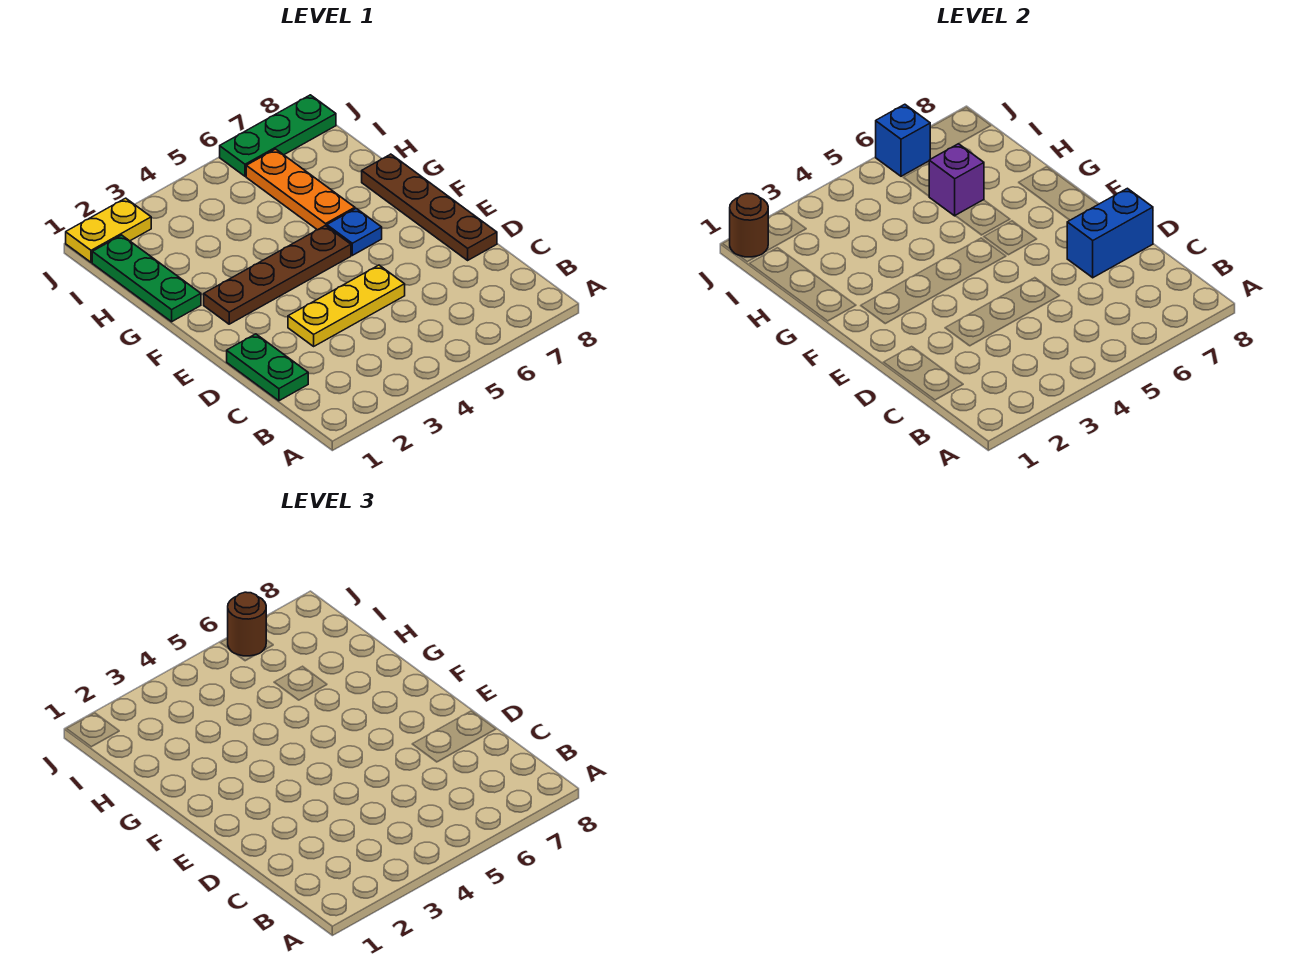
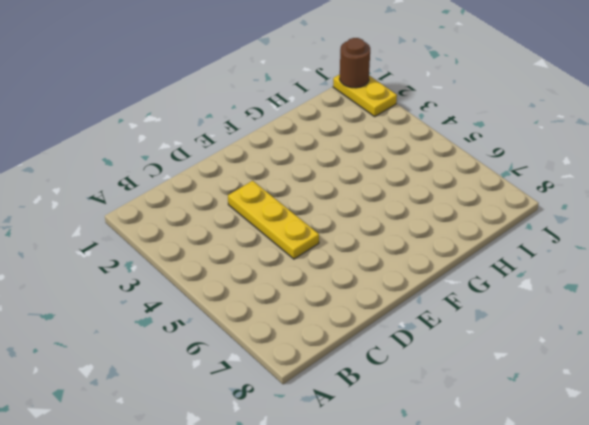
none -> green 1x2 plate [227,334,308,401]
none -> brown 1x4 plate [362,154,497,260]
none -> brown 1x4 plate [204,226,351,324]

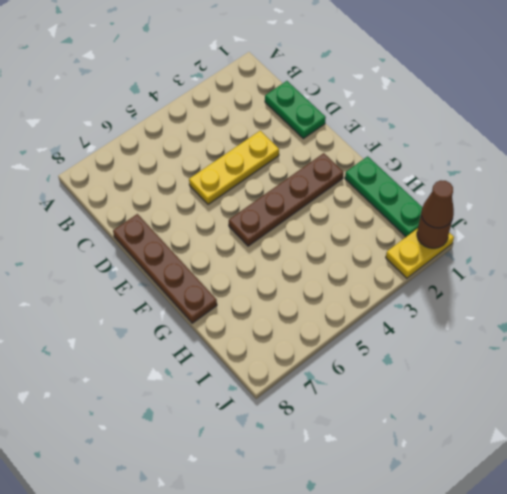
brown 1x1 cone [421,180,454,228] -> none
none -> blue 1x1 plate [327,209,382,255]
none -> orange 1x3 plate [246,149,355,230]
none -> green 1x3 plate [220,95,336,176]

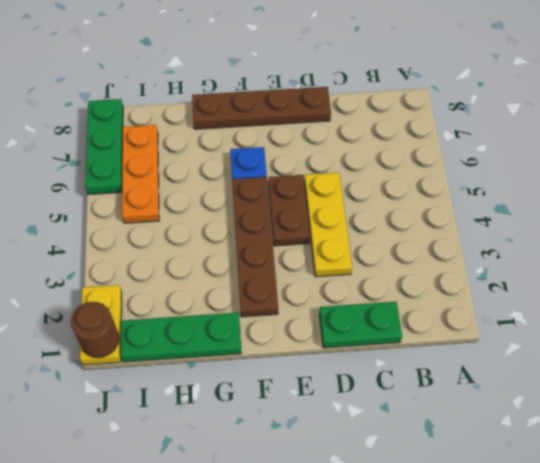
brown 1x2 plate [269,175,310,246] -> none
orange 1x3 plate [122,125,159,223] -> orange 1x3 plate turned to [246,149,355,230]
none -> blue 1x2 brick [1067,188,1153,278]
none -> purple 1x1 brick [929,144,984,216]
none -> blue 1x1 brick [876,104,930,176]

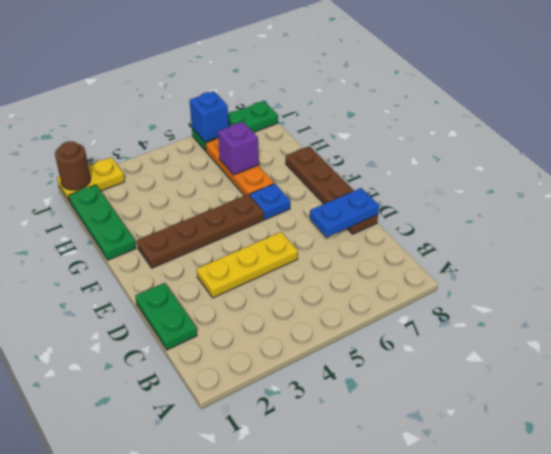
blue 1x2 plate [310,188,379,237] -> blue 1x2 brick [1067,188,1153,278]
none -> brown 1x1 round brick [228,592,266,656]

